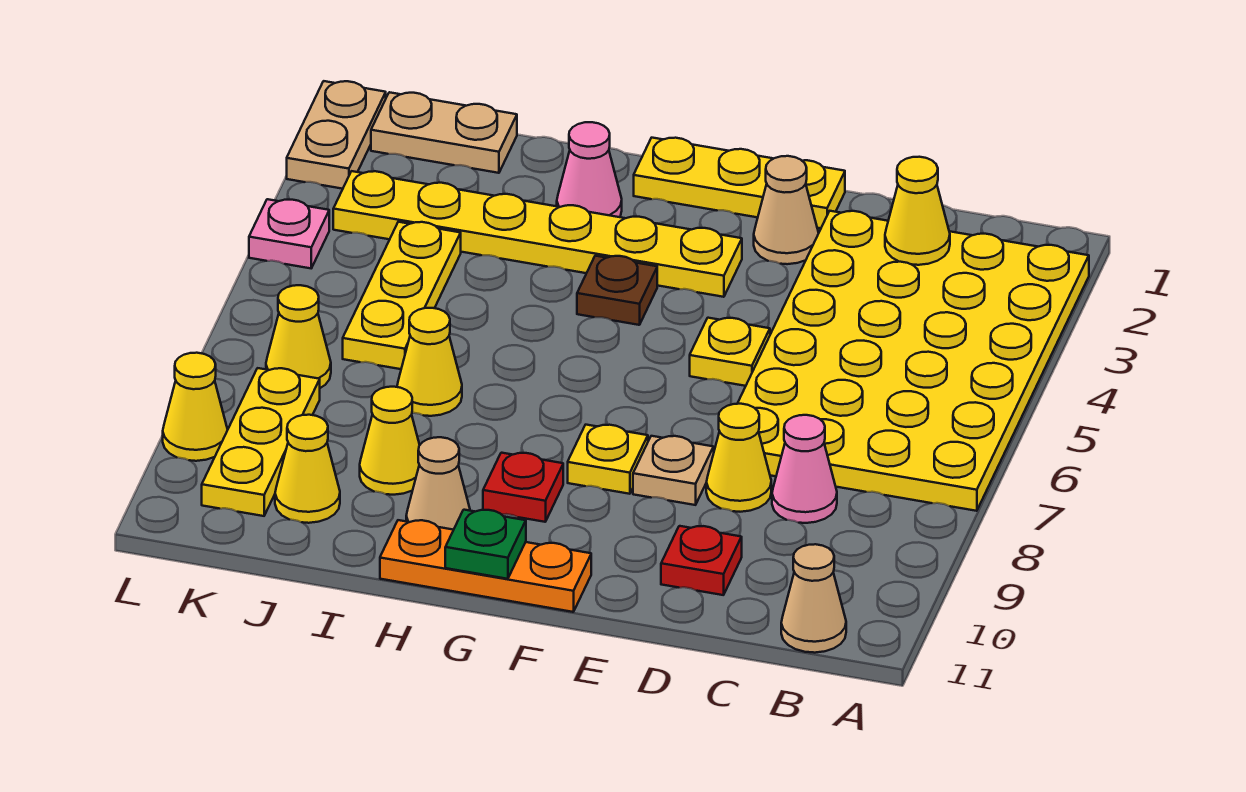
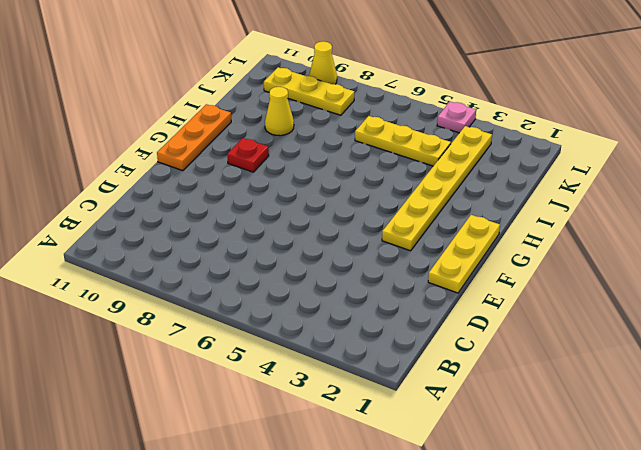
none -> yellow 4x6 plate [737,211,1089,511]
none -> tan 1x1 cone [781,544,846,653]
none -> pink 1x1 cone [772,415,837,523]

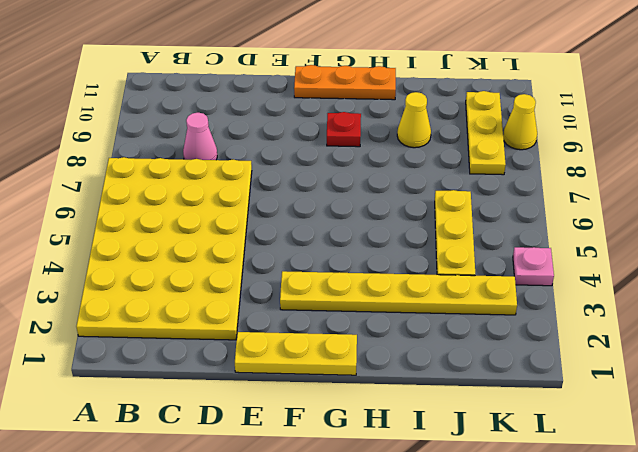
none -> tan 1x1 cone [781,544,846,653]
none -> yellow 1x1 cone [706,404,771,512]
none -> red 1x1 plate [661,526,742,595]

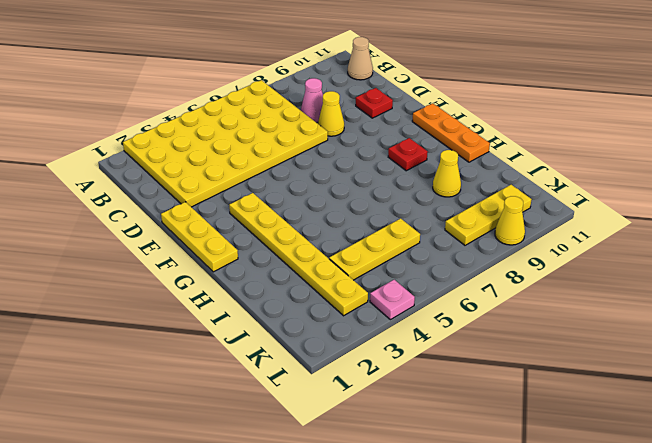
none -> tan 1x1 cone [754,156,819,264]
none -> yellow 1x1 plate [690,318,770,386]
none -> tan 1x1 plate [633,436,714,505]

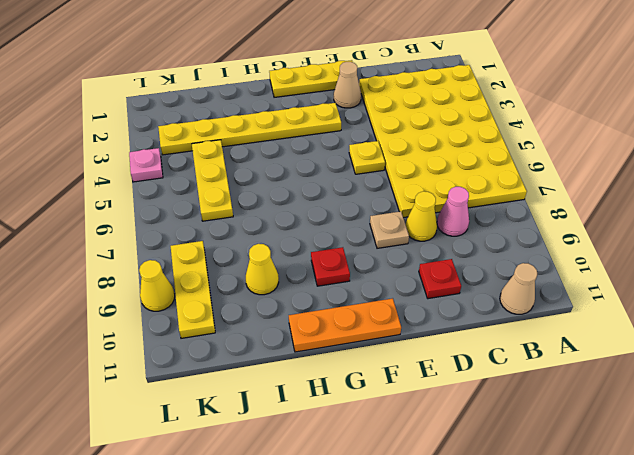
none -> yellow 1x1 plate [568,425,648,494]
none -> brown 1x1 plate [577,256,657,325]
none -> pink 1x1 cone [557,122,622,217]

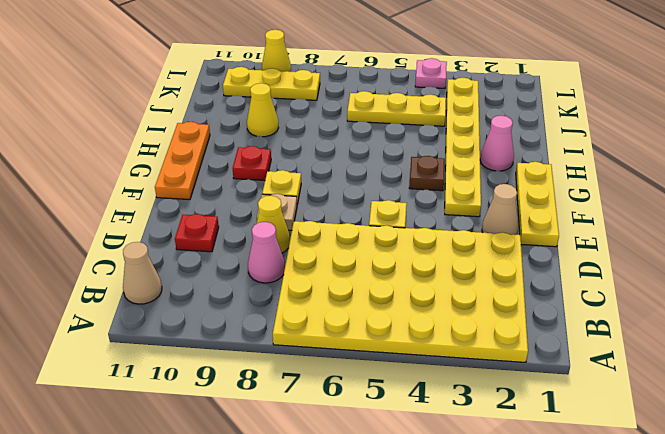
none -> tan 1x1 cone [406,437,470,530]
none -> yellow 1x1 cone [397,308,462,416]
none -> tan 1x2 plate [371,92,517,173]

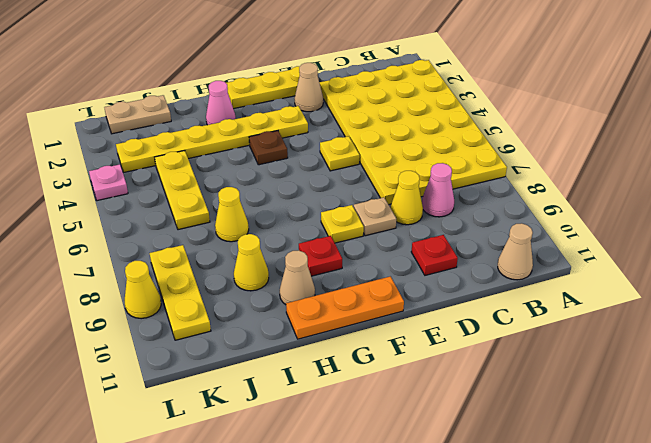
none -> yellow 1x1 cone [275,415,340,523]
none -> yellow 1x1 cone [266,285,331,388]
none -> tan 1x2 plate [287,81,386,189]

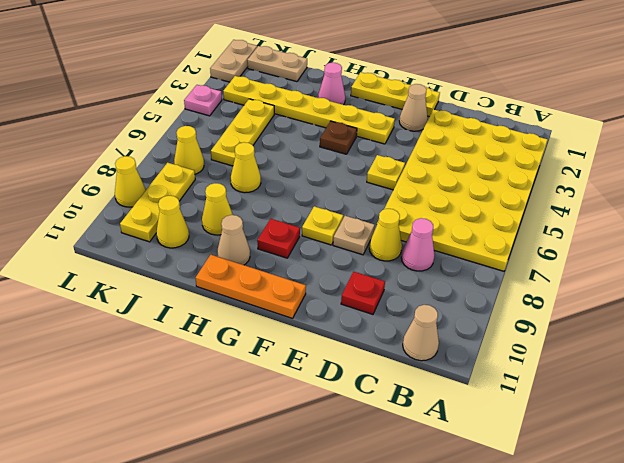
none -> yellow 1x1 cone [885,157,950,265]
none -> green 1x1 plate [445,510,526,579]

